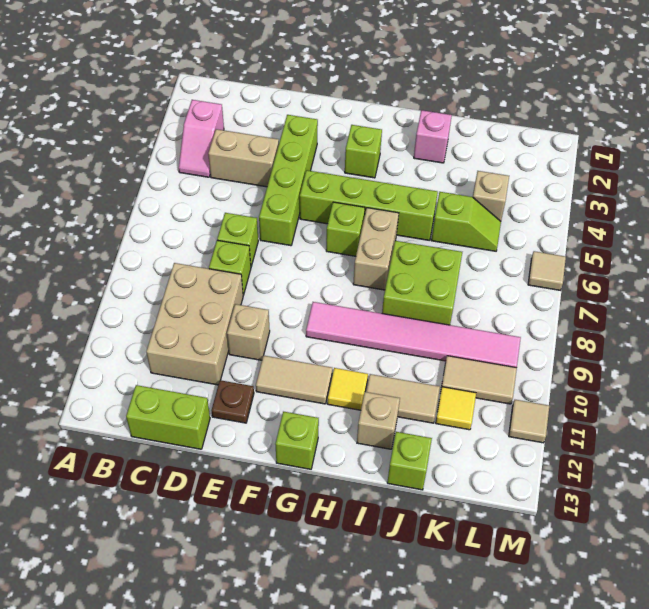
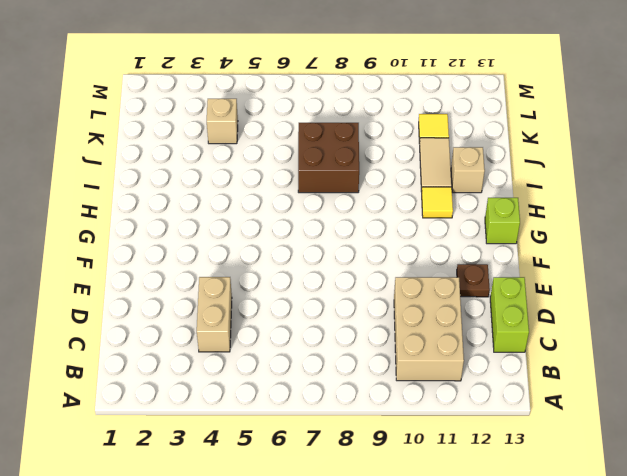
tan 2x3 brick [394,277,464,381] -> tan 2x3 brick turned to [146,263,243,385]
brown 2x2 brick [298,123,359,193] -> lime 2x2 brick [382,241,462,325]
none -> pink 1x2 slope [179,100,224,177]
none -> lime 1x1 brick [217,213,258,267]
none -> lime 1x1 brick [209,240,251,295]

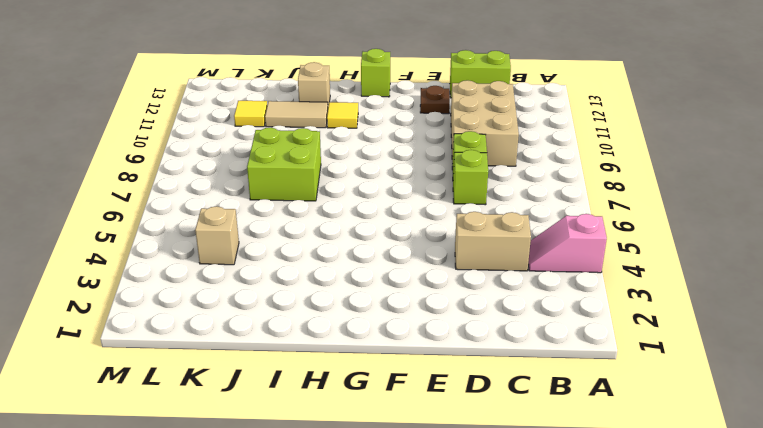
pink 1x2 slope [528,214,607,273] -> pink 1x2 slope turned to [179,100,224,177]
none -> lime 1x4 brick [259,115,318,246]
none -> tan 1x1 brick [227,304,270,360]
none -> lime 1x4 brick [300,170,438,240]

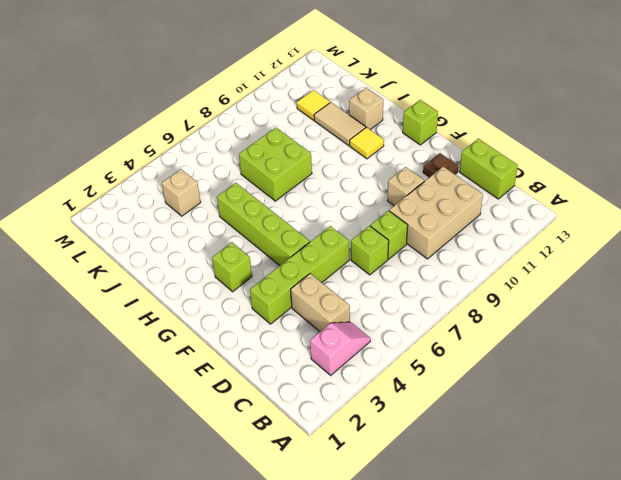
none -> tan 1x2 tile [256,355,332,404]
none -> lime 1x1 brick [326,202,365,256]
none -> pink 1x6 tile [306,302,521,368]

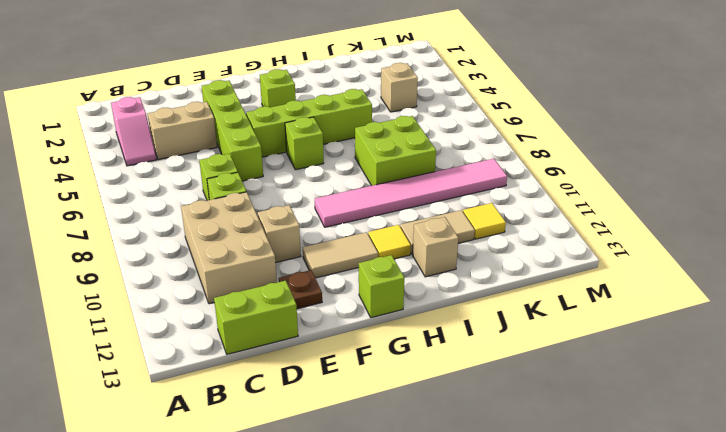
none -> tan 1x2 brick [353,208,399,290]
none -> pink 1x1 brick [414,110,452,163]
none -> lime 1x2 slope [431,192,501,251]

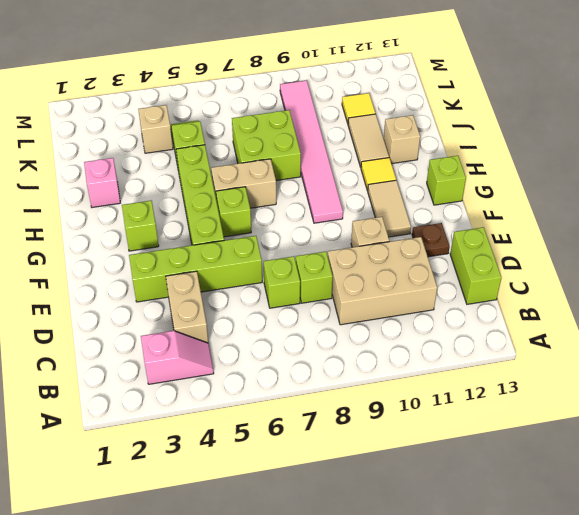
none -> lime 1x1 brick [387,432,432,490]
none -> tan 1x2 tile [442,356,517,404]
none -> tan 1x1 tile [528,251,566,290]

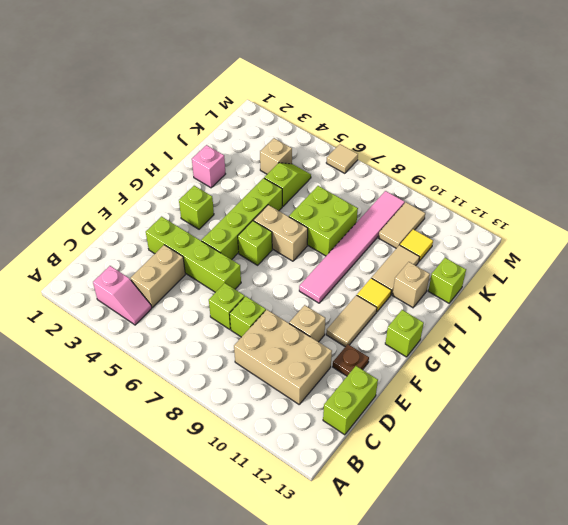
none -> tan 1x1 tile [509,400,549,443]

